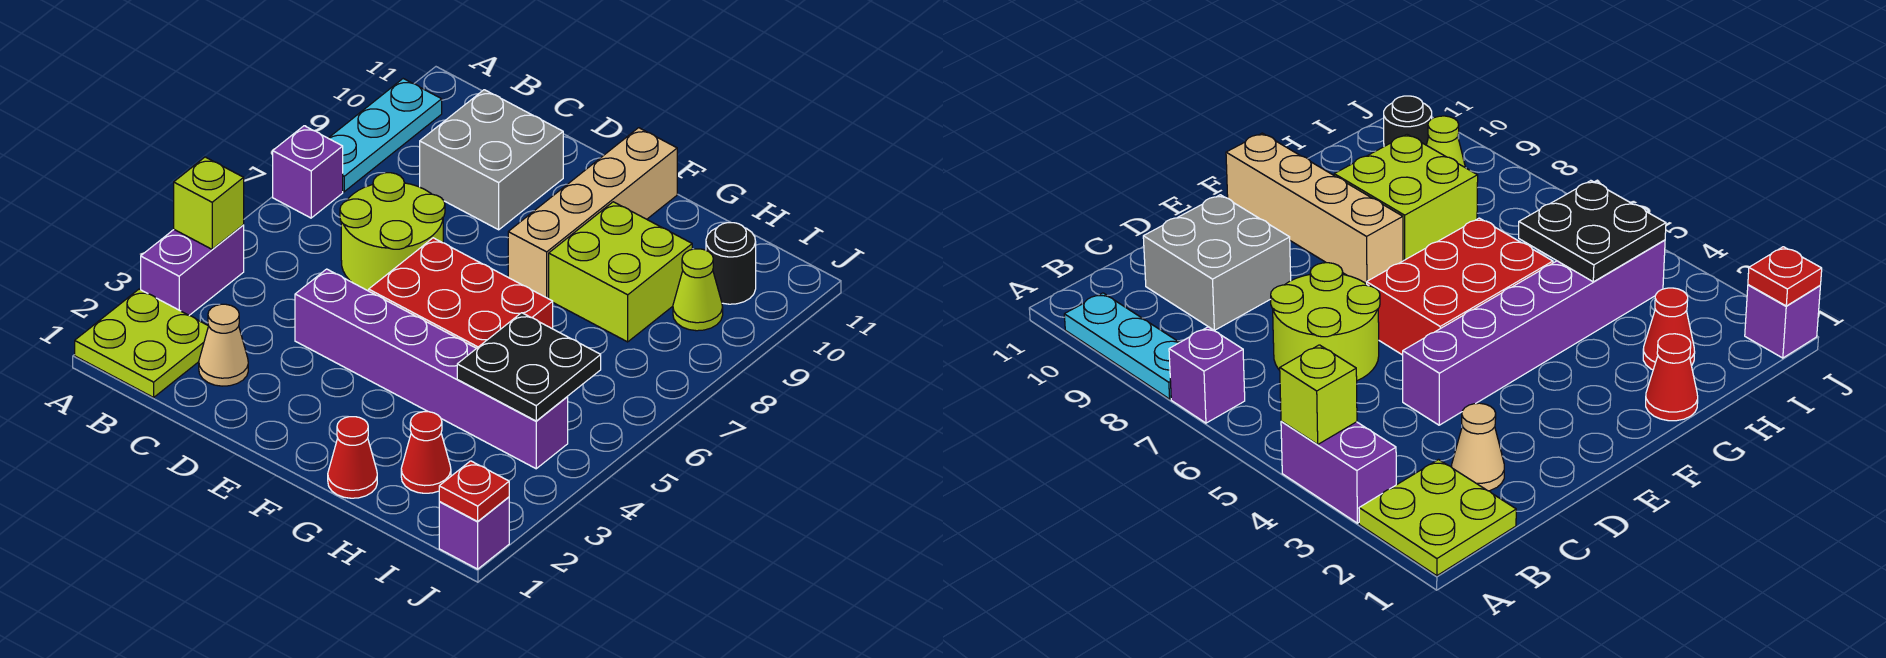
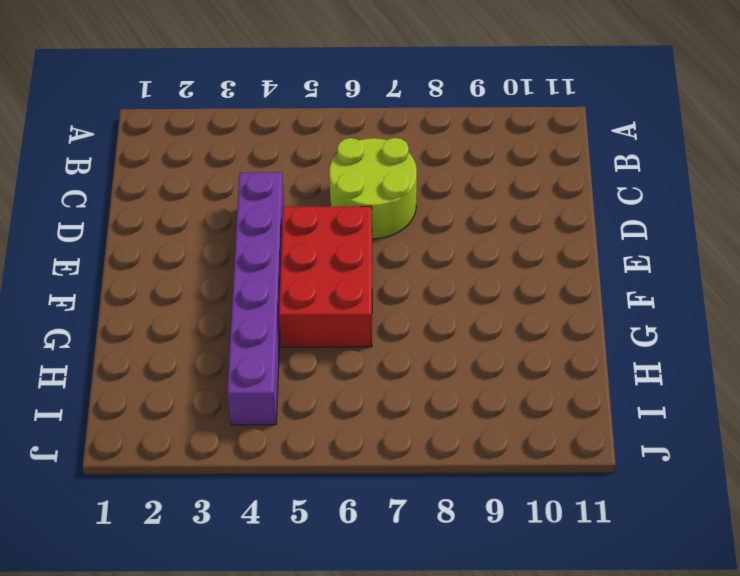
none -> lime 2x2 plate [75,289,208,397]
none -> purple 1x2 brick [141,225,244,315]
none -> purple 1x1 brick [273,126,343,218]

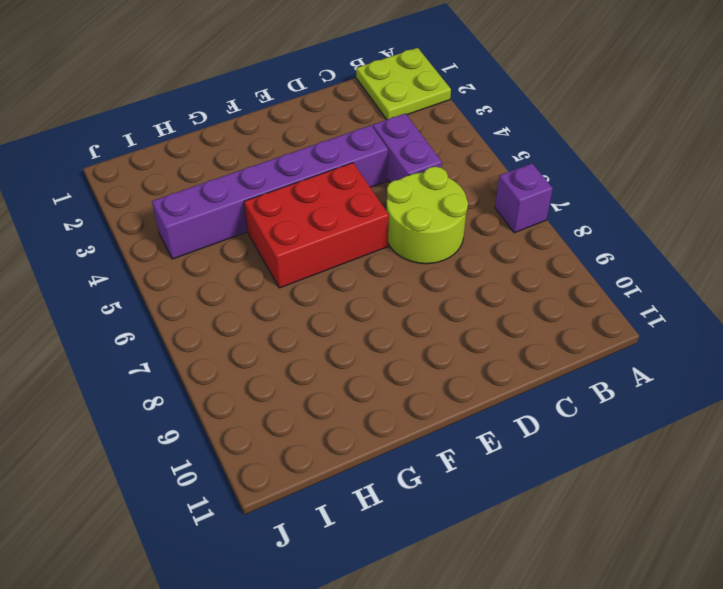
purple 1x2 brick [373,113,442,183] -> purple 1x2 brick moved to [141,225,244,315]
none -> cyan 1x3 plate [328,79,442,192]
none -> tan 1x1 cone [199,304,248,386]
none -> grey 2x2 brick [420,90,563,230]

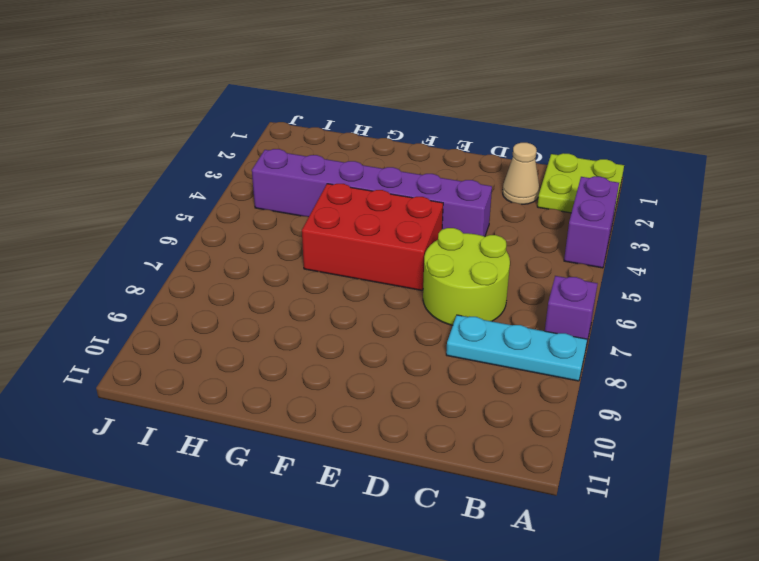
cyan 1x3 plate [446,315,587,381] -> cyan 1x3 plate turned to [328,79,442,192]
none -> grey 2x2 brick [420,90,563,230]
none -> tan 1x4 brick [508,128,677,298]
none -> red 1x1 cone [328,417,377,498]

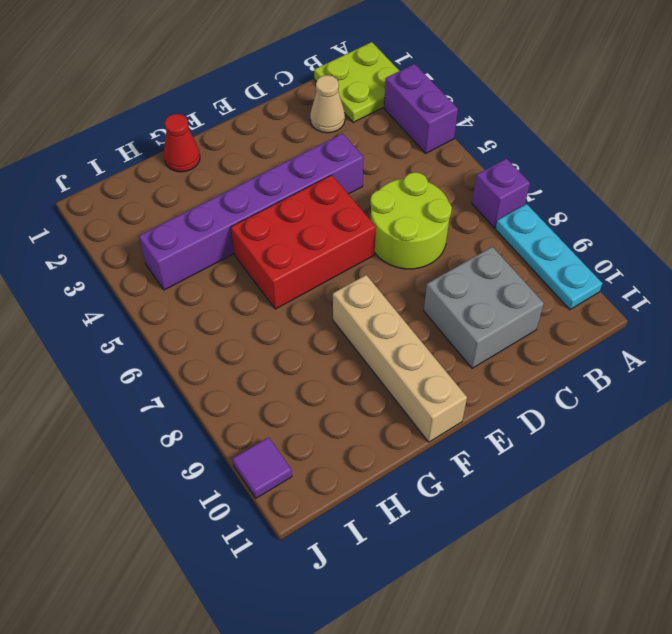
purple 1x1 tile [232,437,292,498] -> none
none -> lime 2x2 brick [549,202,692,342]
none -> red 1x1 cone [401,412,451,493]
none -> lime 1x1 cone [673,249,723,331]

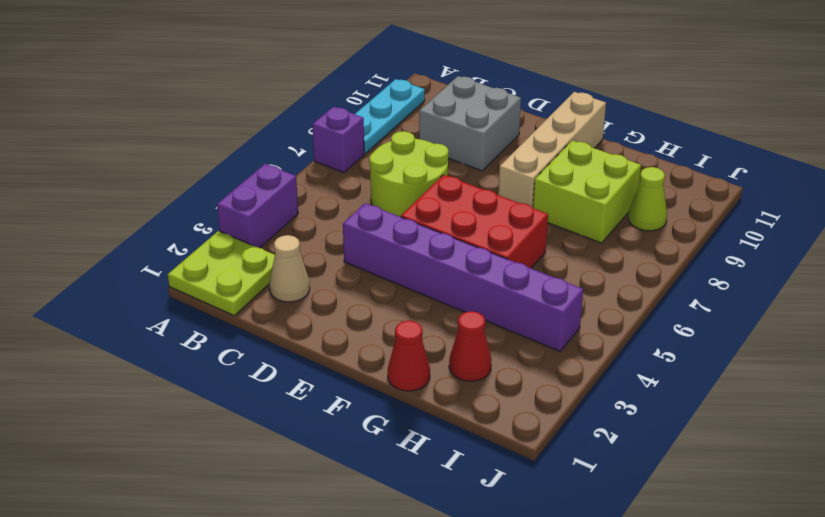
none -> black 1x1 round brick [706,223,756,304]
none -> purple 1x1 brick [439,497,509,569]
none -> lime 1x1 brick [174,157,244,249]

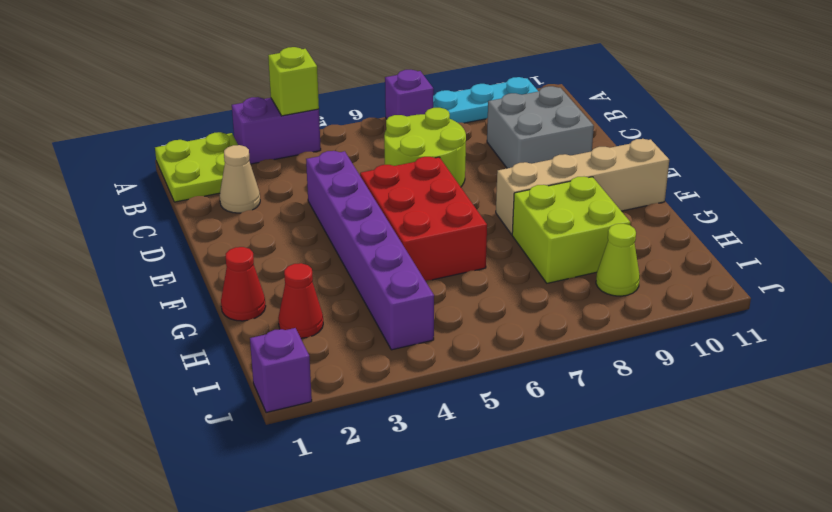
none -> black 1x1 round brick [706,223,756,304]
none -> black 2x2 plate [457,313,601,421]
none -> red 1x1 plate [439,461,509,521]

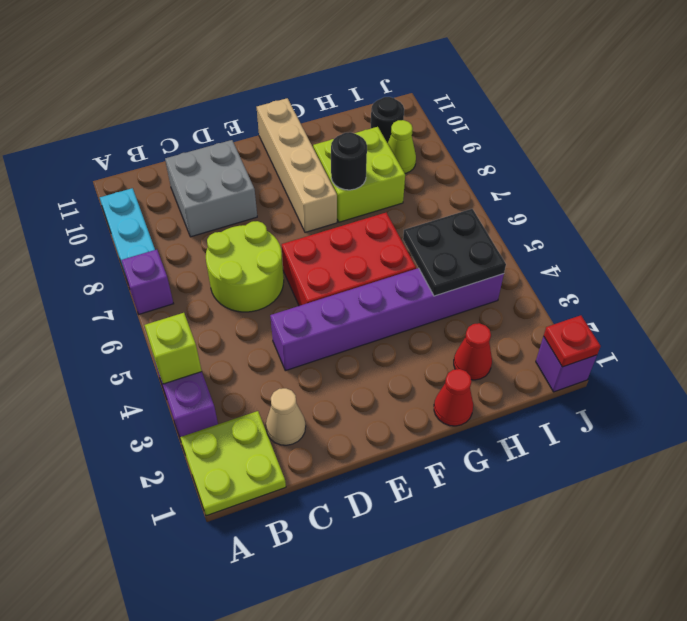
black 1x1 round brick [331,132,367,190] -> none

